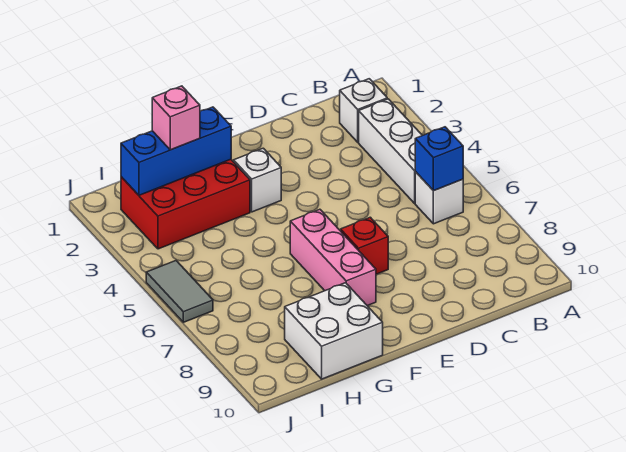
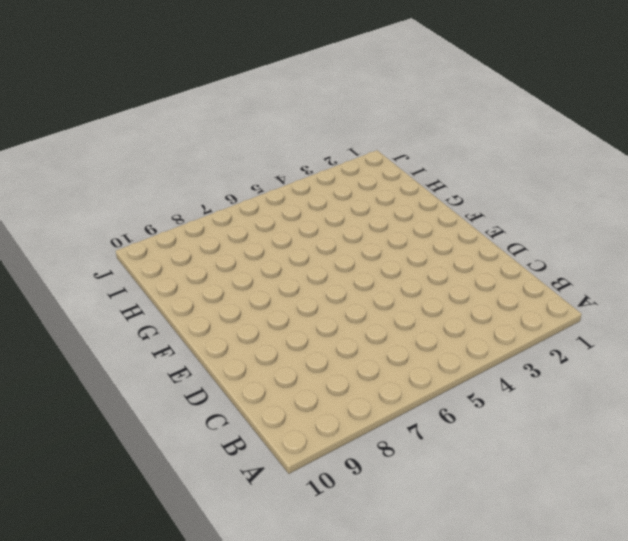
none -> white 1x1 brick [340,79,387,142]
none -> white 1x3 brick [359,99,422,203]
none -> white 1x1 brick [415,172,463,224]

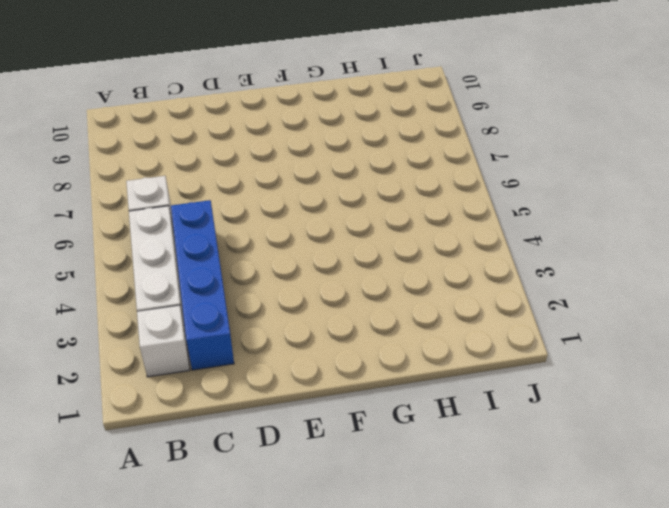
blue 1x4 brick [171,200,234,370] -> none
none -> red 1x1 brick [341,217,388,274]
none -> white 1x1 brick [234,148,281,212]
none -> pink 1x3 brick [290,209,376,306]

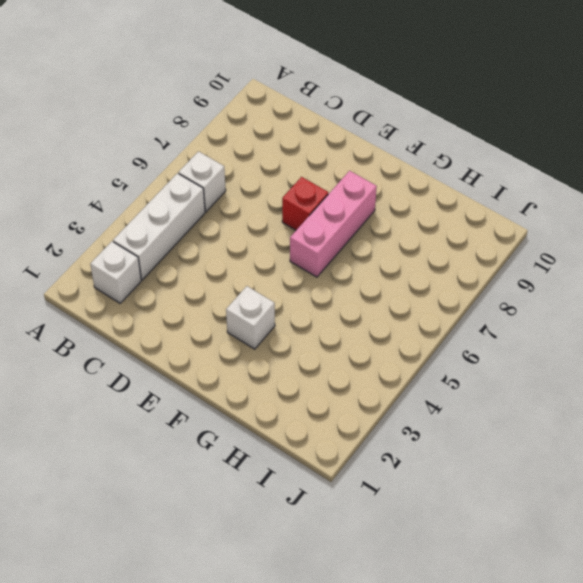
none -> red 2x3 brick [121,159,250,249]
none -> white 2x2 brick [285,283,383,379]
none -> grey 1x2 tile [146,261,213,322]

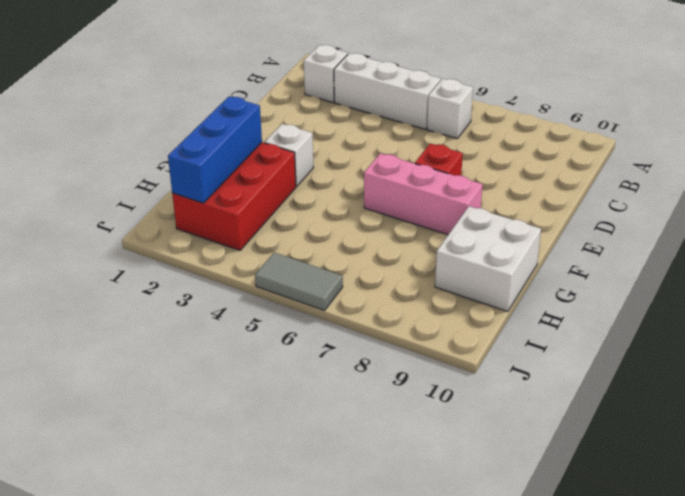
none -> blue 1x1 brick [415,127,463,191]
none -> pink 1x1 brick [152,86,200,150]

